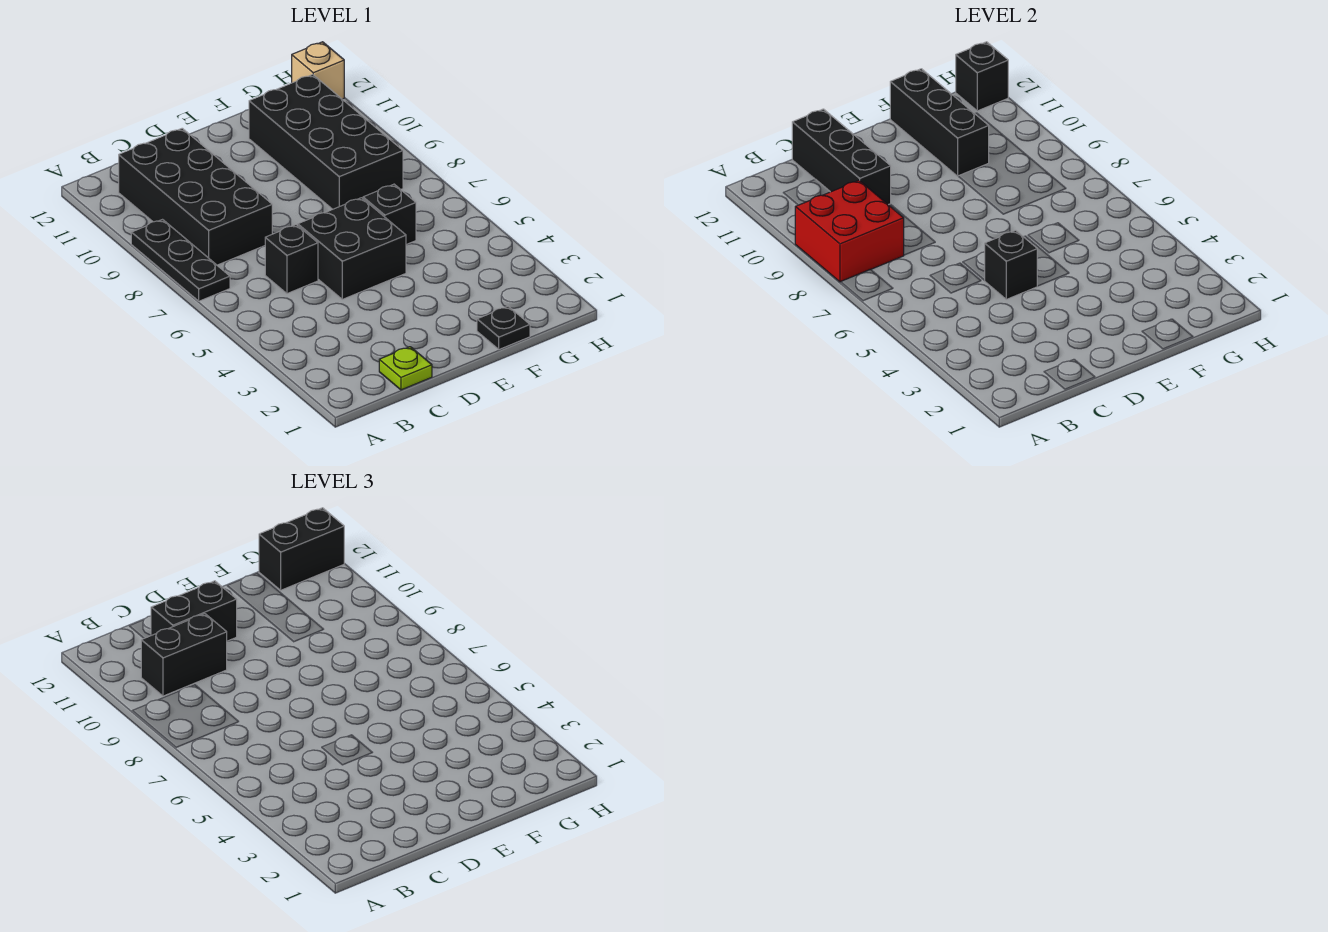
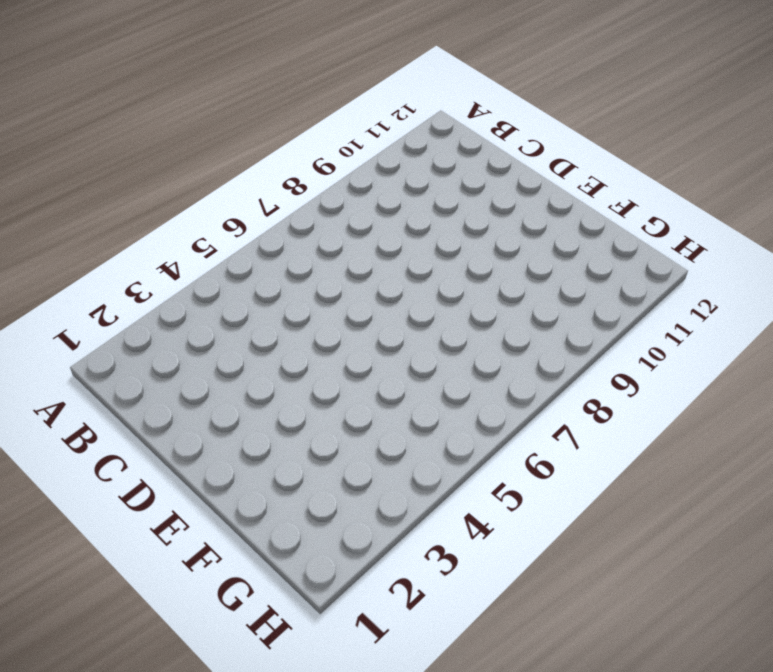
none -> black 1x3 plate [131,220,230,301]
none -> black 2x4 brick [119,128,272,265]
none -> lime 1x1 plate [379,347,432,390]

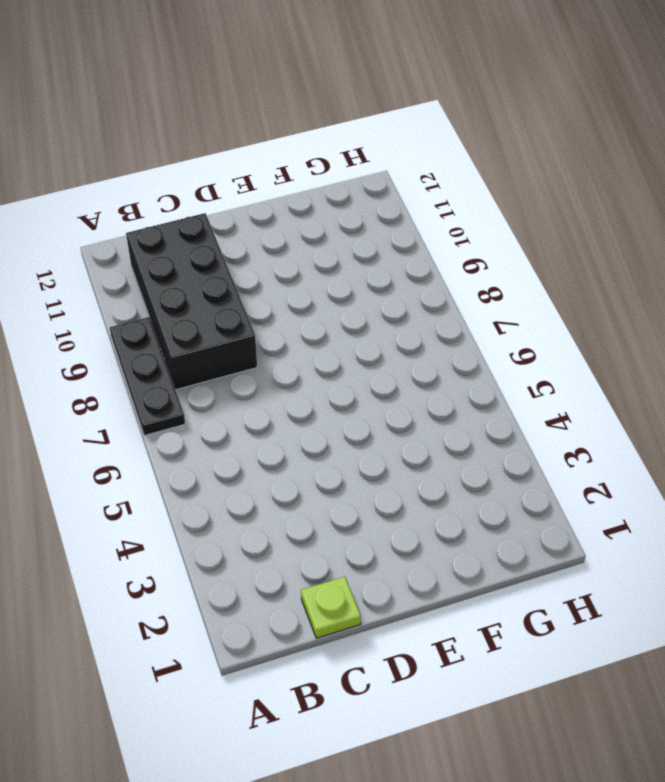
none -> black 1x1 brick [265,225,318,294]
none -> black 2x2 brick [298,198,406,299]
none -> black 1x1 plate [477,306,530,349]

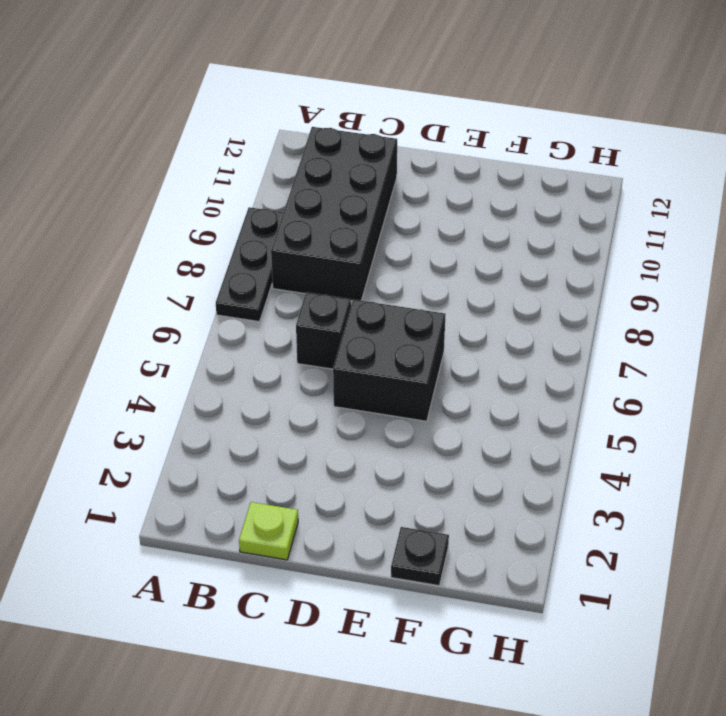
none -> black 1x1 brick [363,184,416,245]
none -> black 2x4 brick [249,75,403,209]
none -> tan 1x1 brick [292,42,344,99]

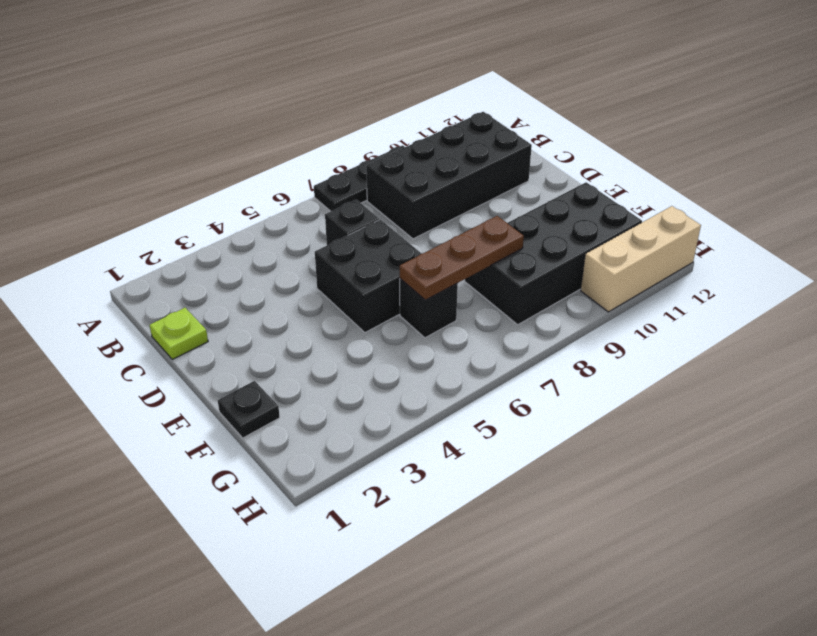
brown 1x3 plate [400,216,524,300] -> none
tan 1x3 brick [581,206,701,312] -> tan 1x1 brick [292,42,344,99]
none -> red 2x2 brick [795,180,904,282]
none -> black 1x3 brick [792,109,891,205]
none -> black 1x1 brick [984,230,1037,299]

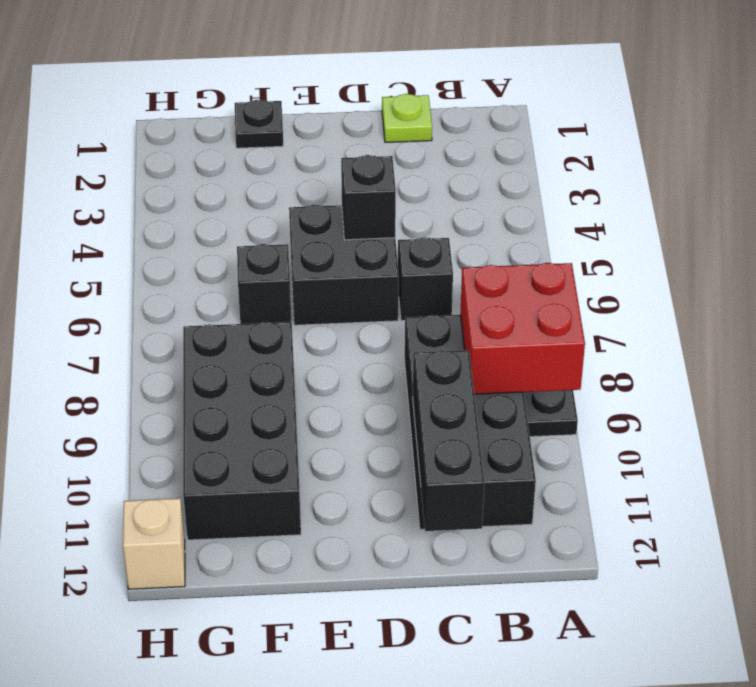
none -> black 1x3 brick [890,69,989,176]
none -> black 1x1 brick [956,42,1008,111]
none -> black 1x2 brick [141,614,227,696]

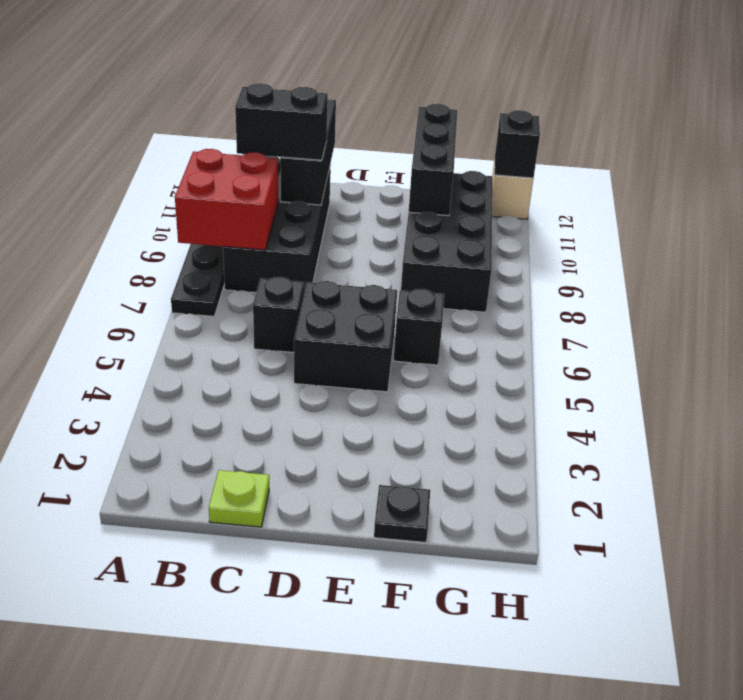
none -> black 1x1 brick [984,230,1037,299]
none -> black 1x2 brick [151,581,237,641]
none -> black 1x2 brick [259,508,344,590]

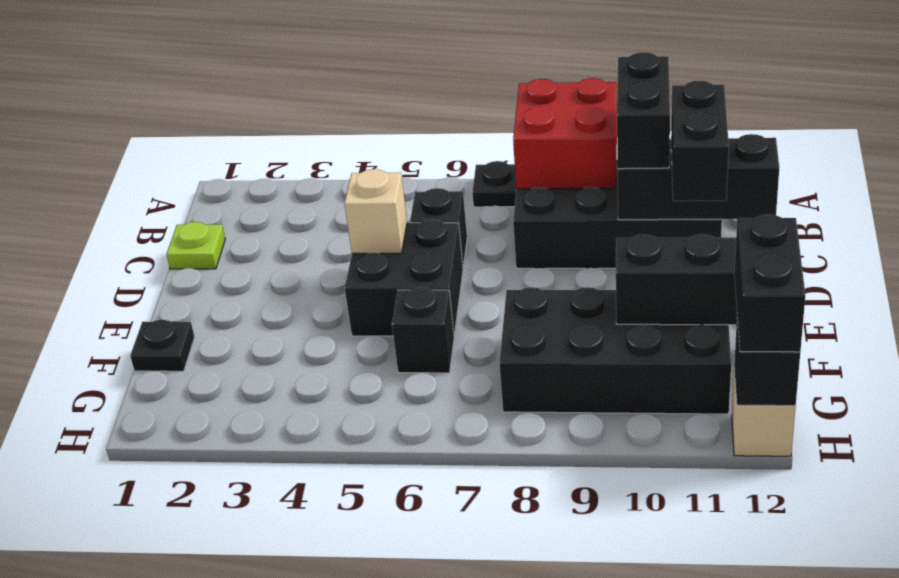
tan 1x1 brick [344,169,407,253] -> black 1x1 brick [984,230,1037,299]

